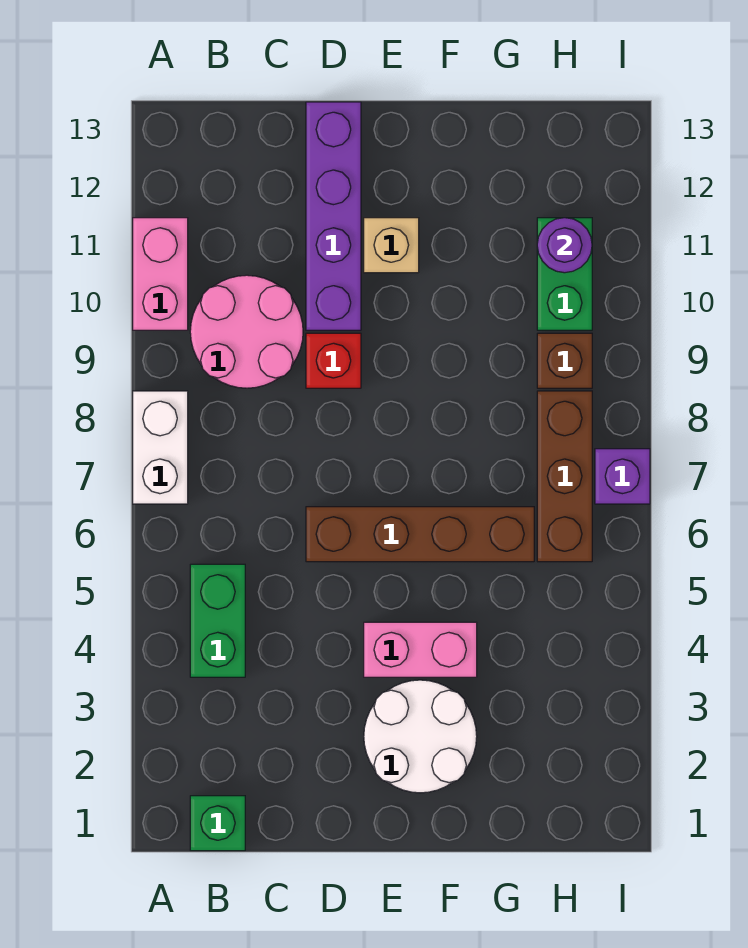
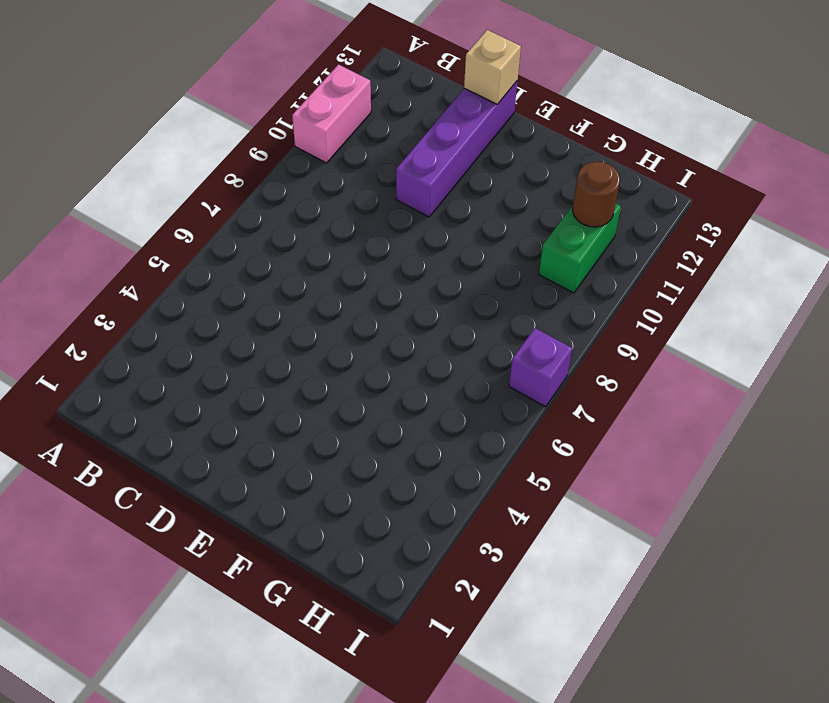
tan 1x1 brick [464,30,521,104] -> tan 1x1 brick moved to [364,218,419,273]
brown 1x1 round brick [573,162,620,227] -> purple 1x1 round brick [537,218,592,273]
none -> white 1x2 brick [133,391,188,504]
none -> green 1x1 brick [190,796,245,851]
none -> green 1x2 brick [190,564,245,677]

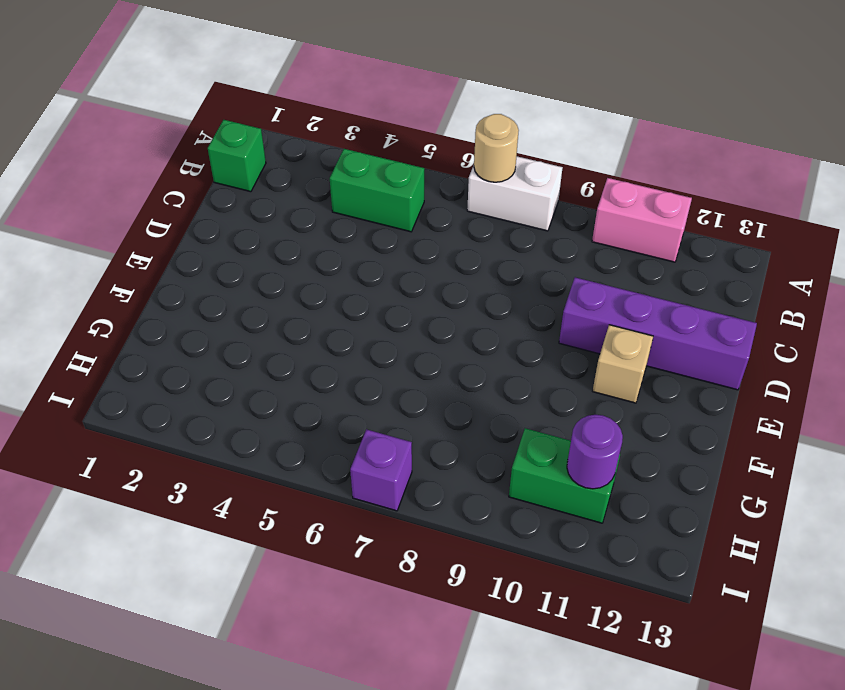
tan 1x1 round brick [474,114,519,182] -> none
none -> pink 2x2 round brick [190,275,303,388]
none -> brown 1x4 brick [306,507,534,562]
none -> red 1x1 brick [306,333,361,388]

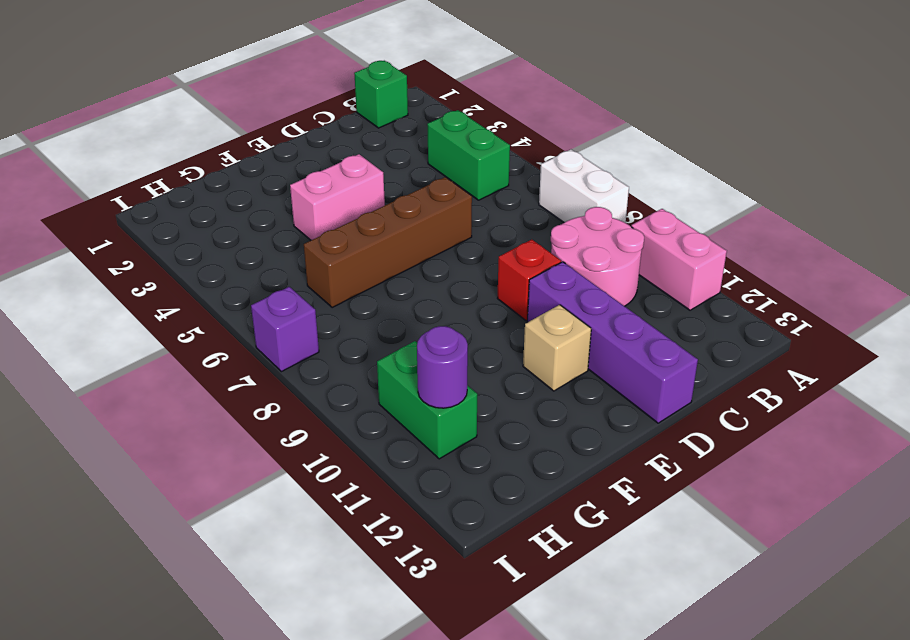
none -> white 2x2 round brick [364,680,477,793]
none -> brown 1x3 brick [537,391,592,562]
none -> brown 1x1 brick [537,333,592,388]

